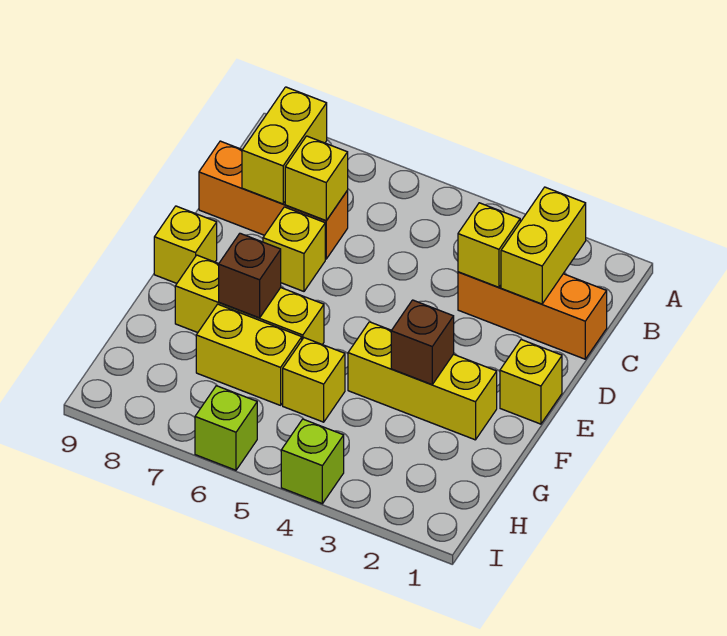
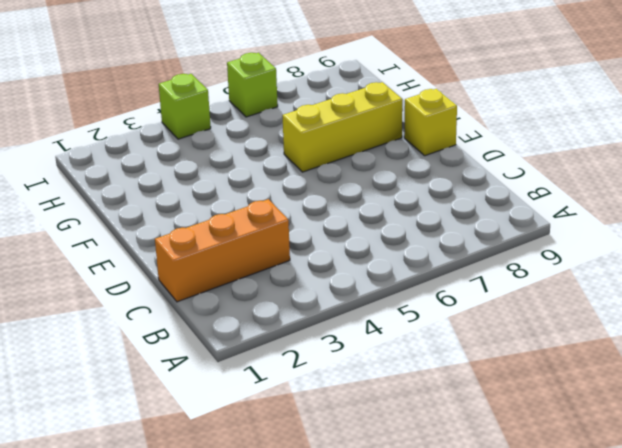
none -> orange 1x3 brick [199,141,348,259]
none -> yellow 1x1 brick [263,207,325,291]
none -> yellow 1x1 brick [500,340,562,424]

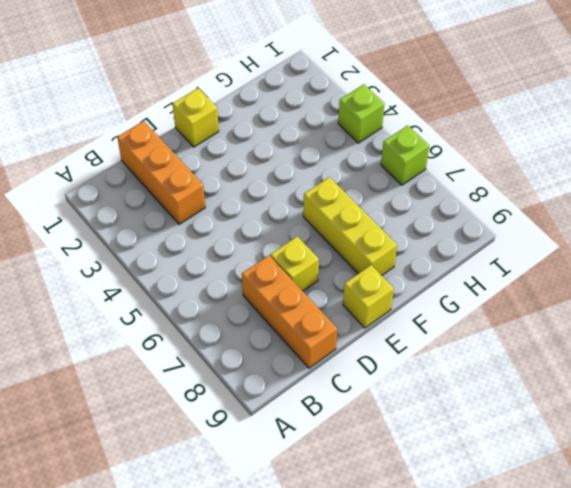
none -> yellow 1x3 brick [348,322,497,440]
none -> yellow 1x1 brick [283,338,345,422]
none -> yellow 1x2 brick [196,304,302,405]

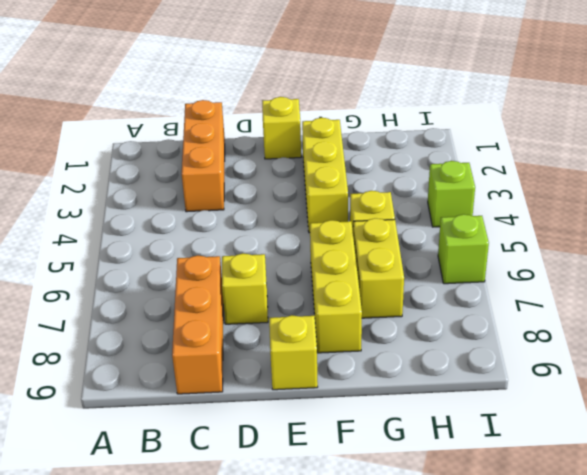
none -> yellow 1x2 brick [501,187,586,304]
none -> yellow 1x2 brick [242,87,327,204]
none -> yellow 1x1 brick [458,203,520,287]

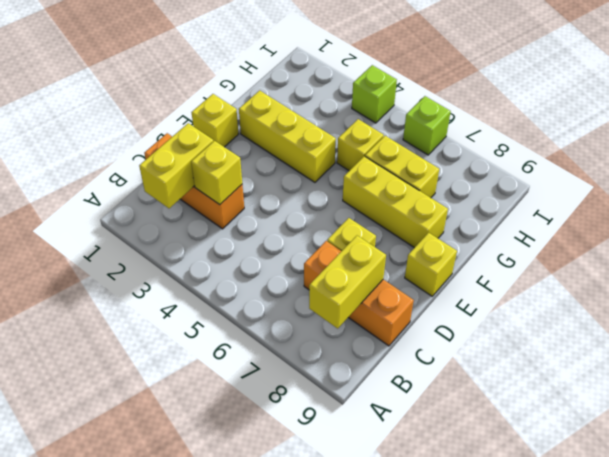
none -> yellow 1x1 brick [285,136,348,220]
none -> brown 1x1 brick [391,300,454,384]
none -> brown 1x1 brick [219,233,281,318]

